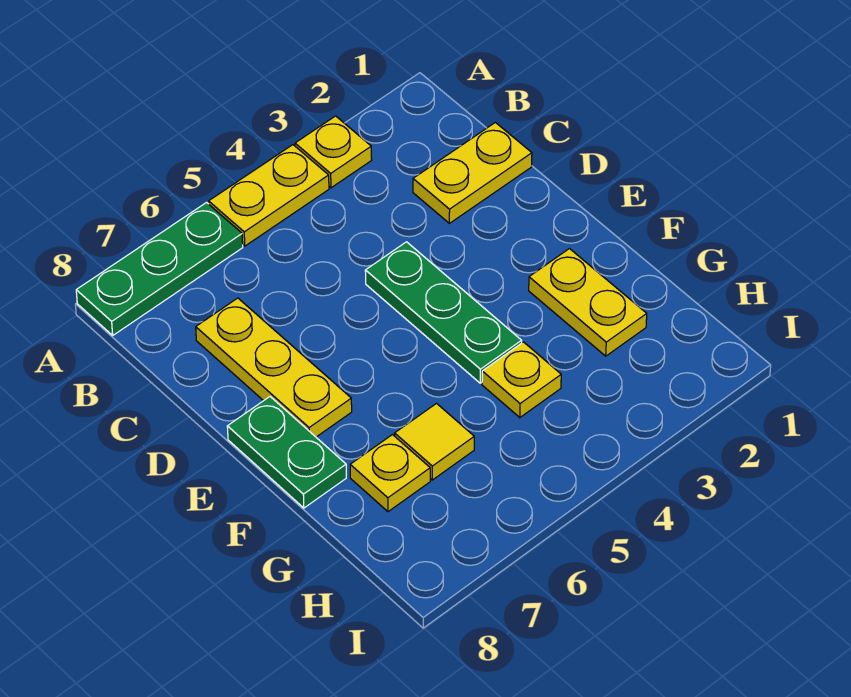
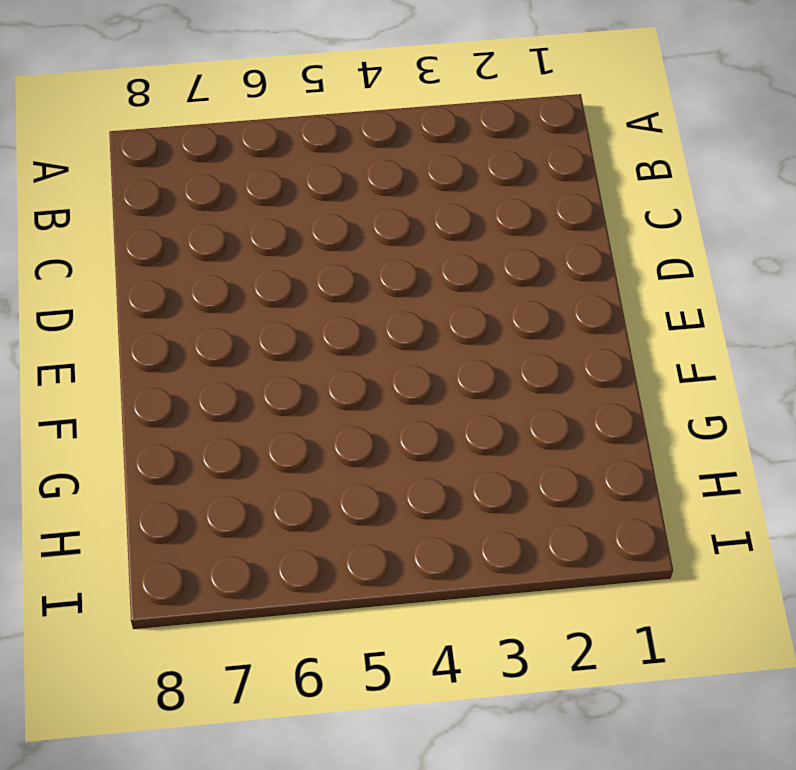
none -> yellow 1x1 plate [295,116,372,188]
none -> yellow 1x2 plate [209,145,329,246]

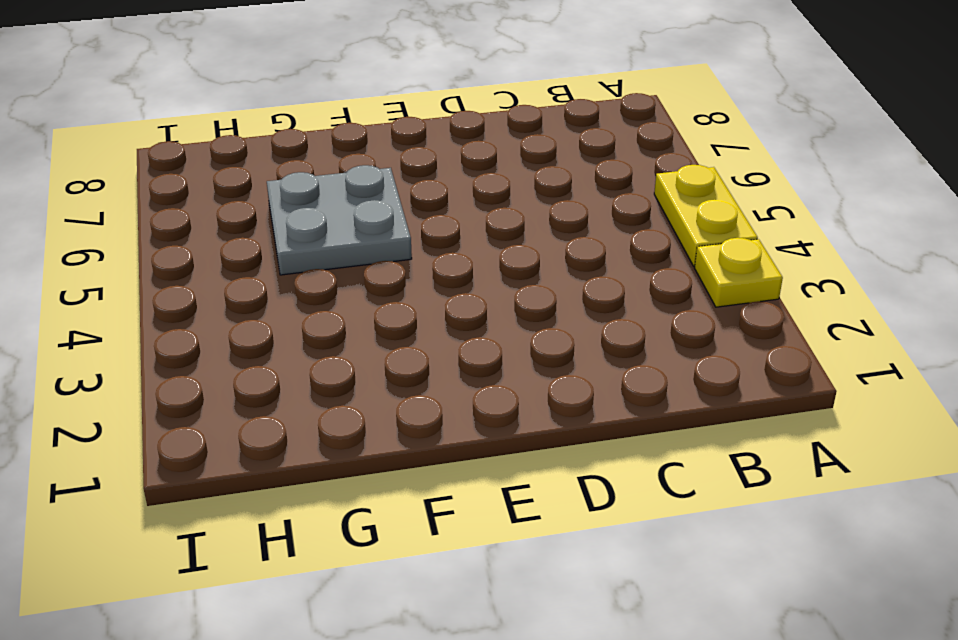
grey 2x2 plate [267,165,412,275] -> yellow 1x1 tile [395,404,474,480]
none -> green 1x3 plate [76,203,243,335]
none -> yellow 1x2 plate [413,122,532,223]

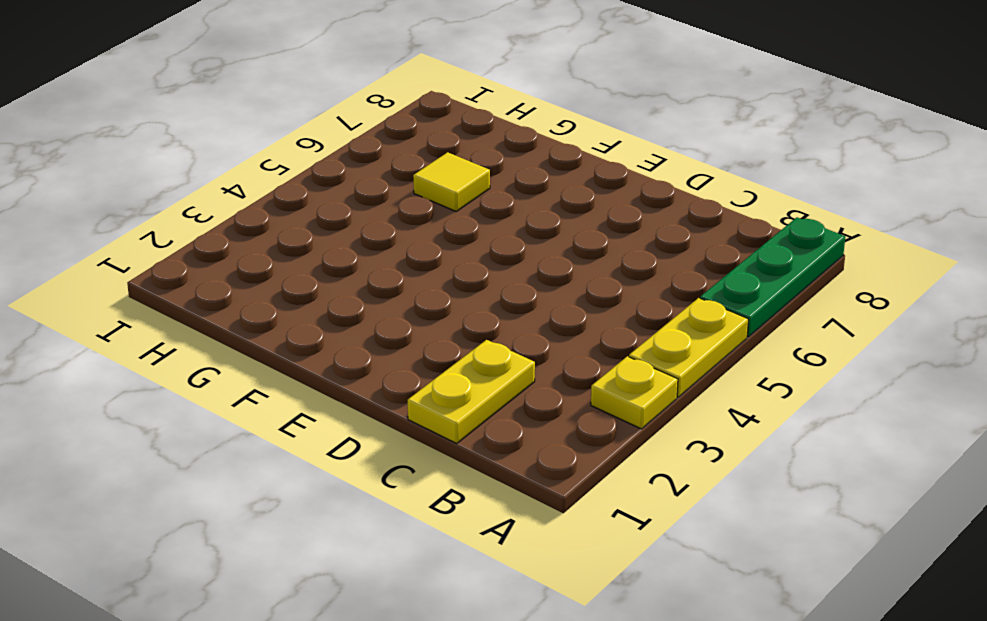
none -> yellow 1x3 plate [196,298,352,437]
none -> green 1x3 plate [365,242,522,383]

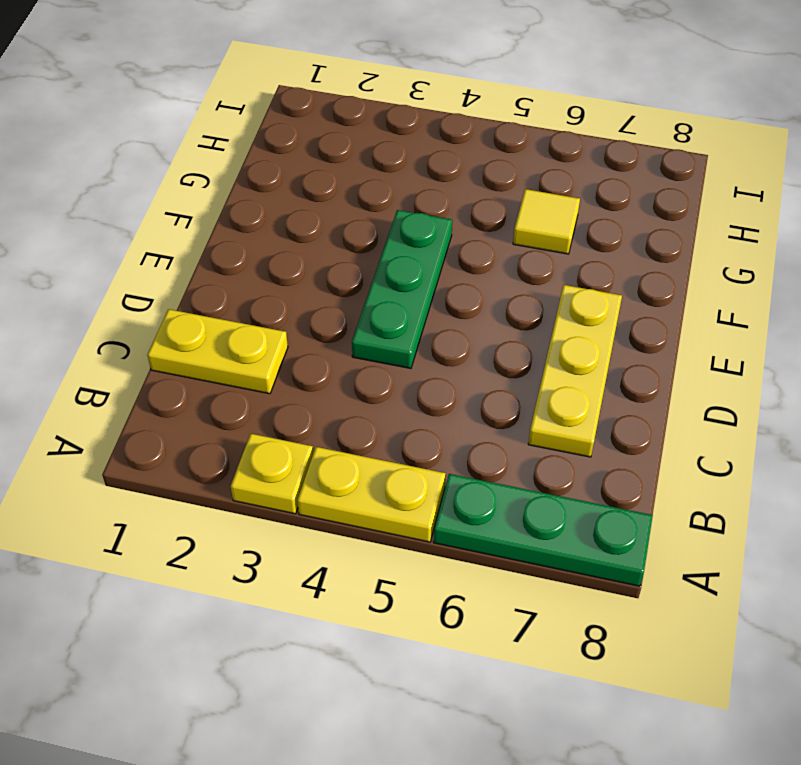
none -> green 1x2 plate [227,397,346,508]
none -> yellow 1x2 plate [529,249,647,356]

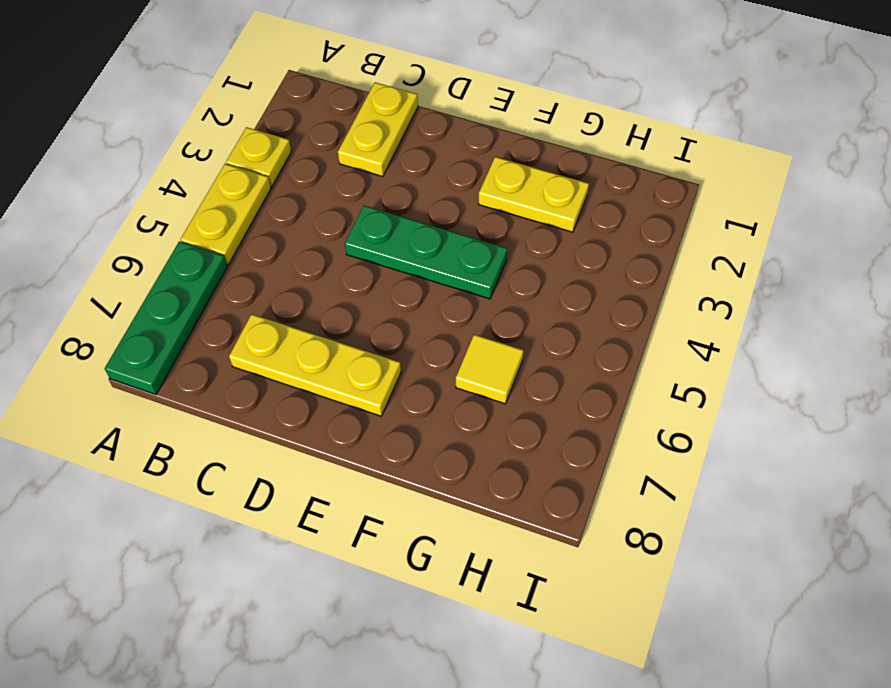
none -> green 1x2 plate [227,397,346,508]
none -> yellow 1x1 plate [482,342,561,418]

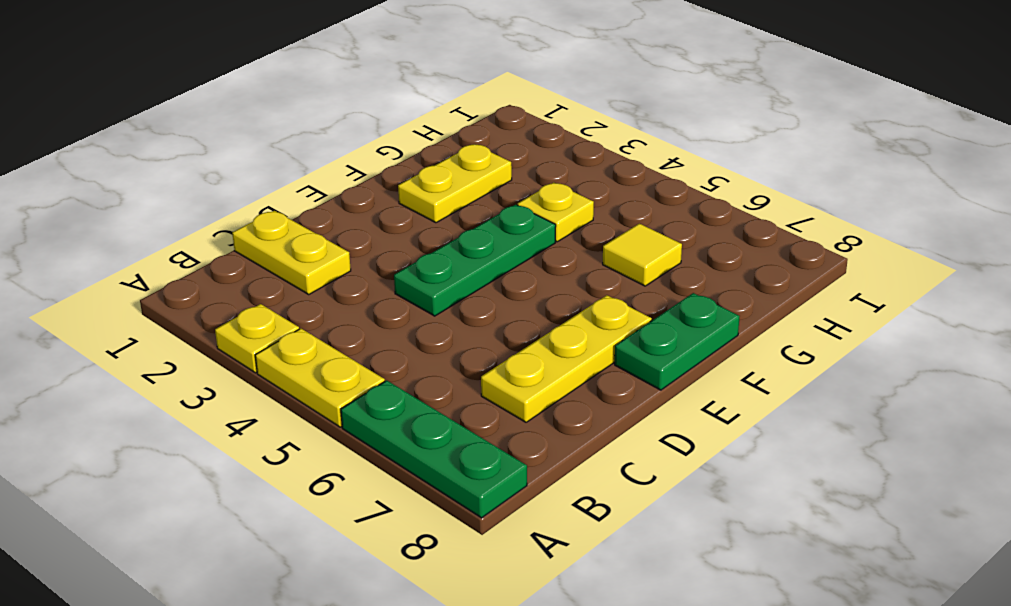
none -> yellow 1x1 plate [350,435,430,512]

